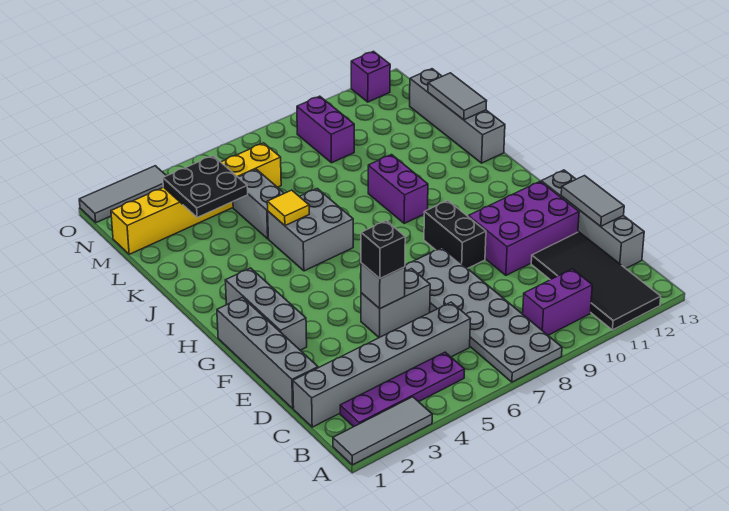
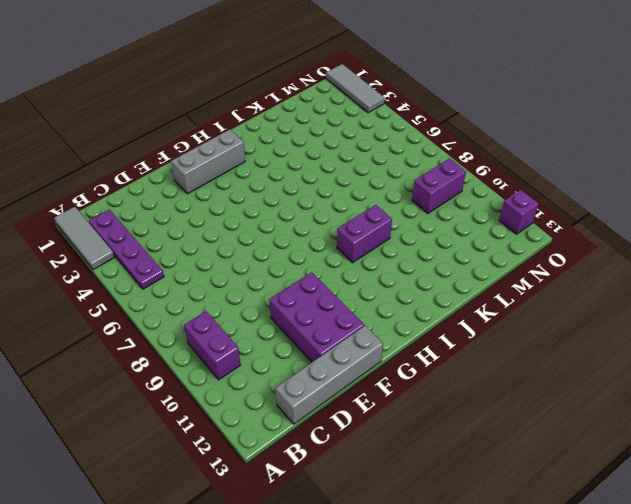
none -> grey 2x6 plate [405,248,562,382]
none -> black 2x4 tile [531,232,661,330]
none -> grey 1x6 brick [293,302,470,427]

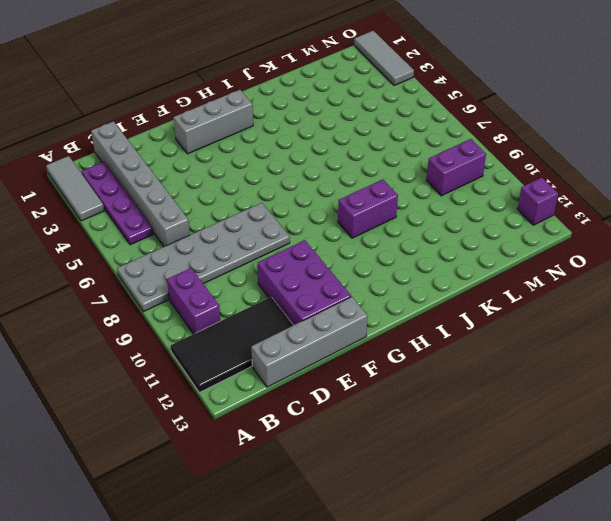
none -> grey 1x4 brick [217,297,318,408]
none -> grey 1x2 brick [361,269,430,338]
none -> black 1x2 brick [424,201,486,268]

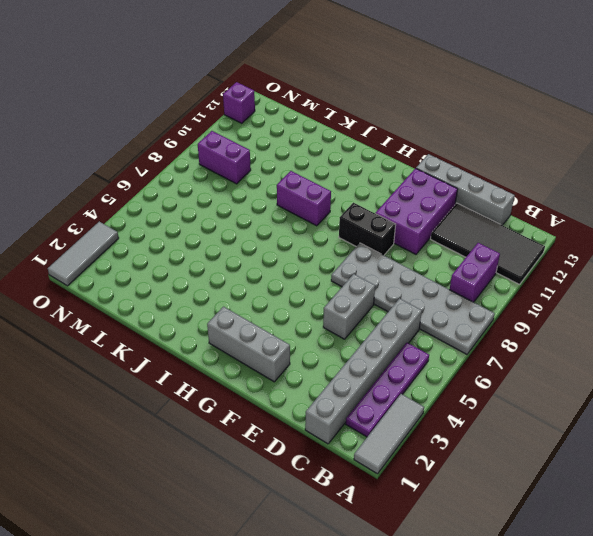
none -> grey 1x4 brick [217,297,318,408]
none -> grey 2x2 brick [268,189,353,271]
none -> grey 1x4 brick [410,69,505,163]

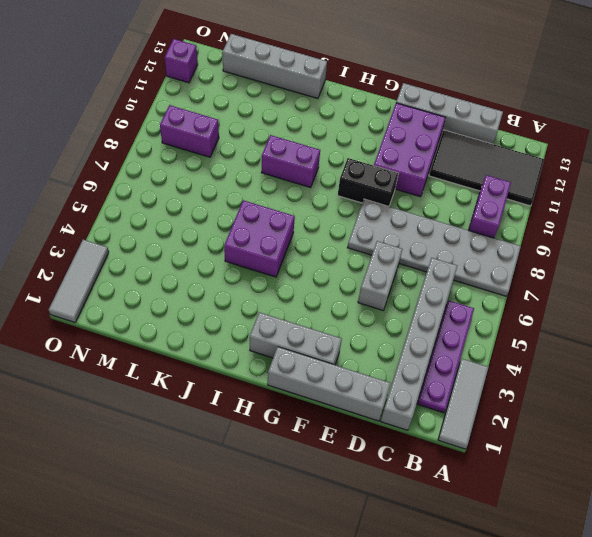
purple 2x2 brick [224,200,295,277] -> grey 2x2 brick [268,189,353,271]
none -> grey 1x2 brick [233,169,284,239]
none -> yellow 1x6 brick [111,143,281,254]
none -> grey 1x2 tile [561,176,624,226]

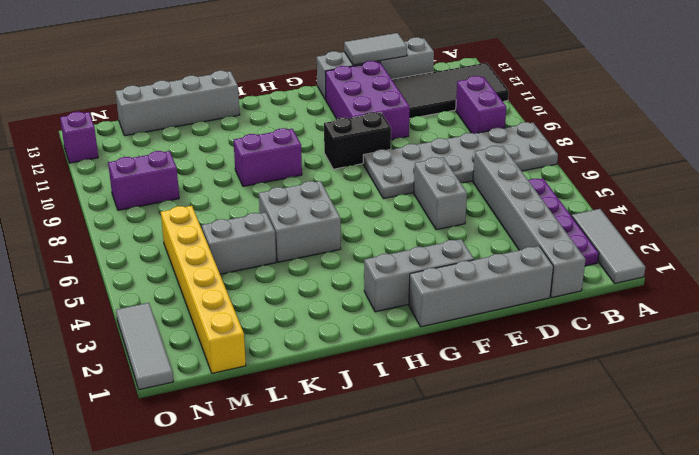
none -> grey 1x1 brick [361,263,405,309]
none -> yellow 1x1 tile [267,190,309,226]
none -> grey 1x2 tile [428,73,487,120]

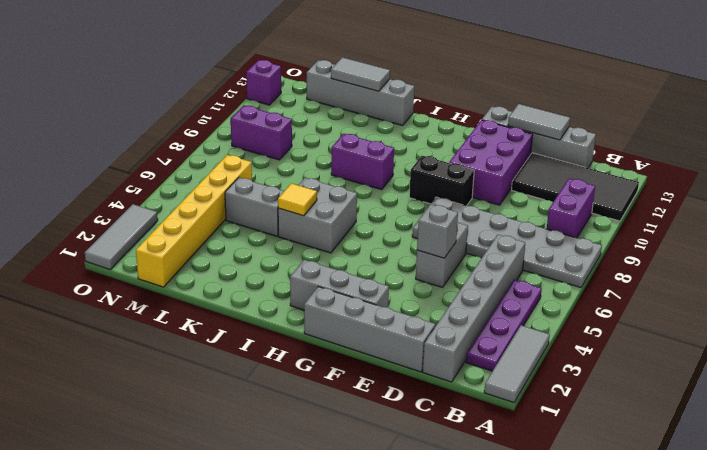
none -> black 2x2 plate [163,156,248,217]
none -> black 1x1 brick [361,221,405,279]

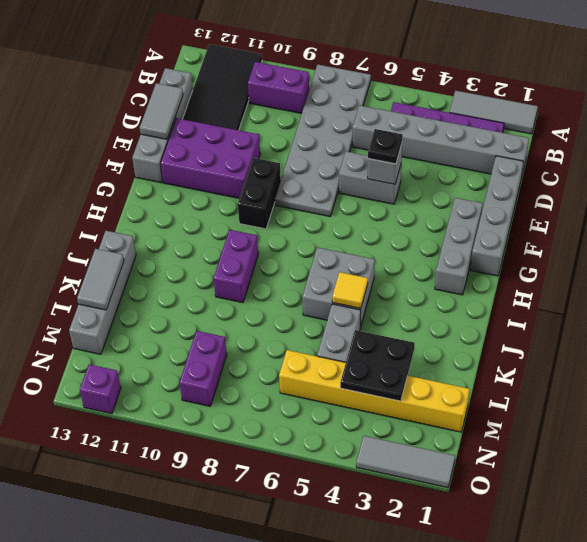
black 1x1 plate [368,129,403,164] -> black 1x1 brick [361,221,405,279]

